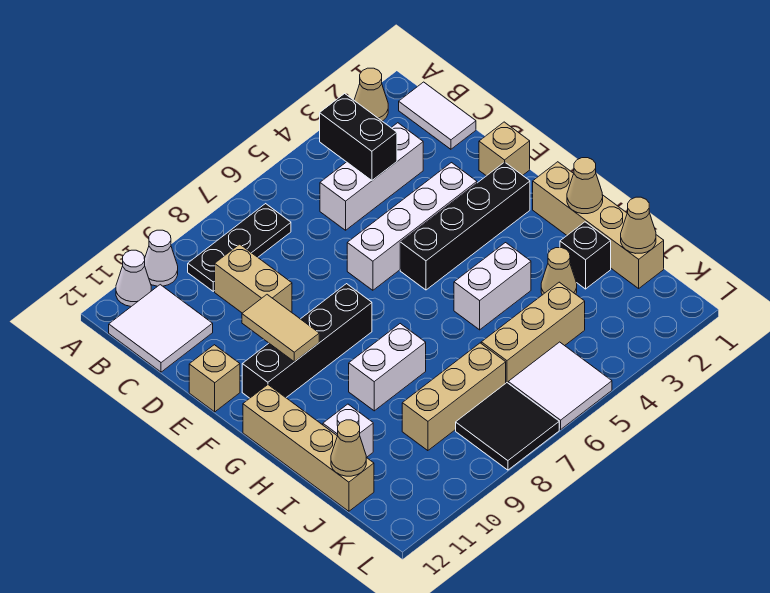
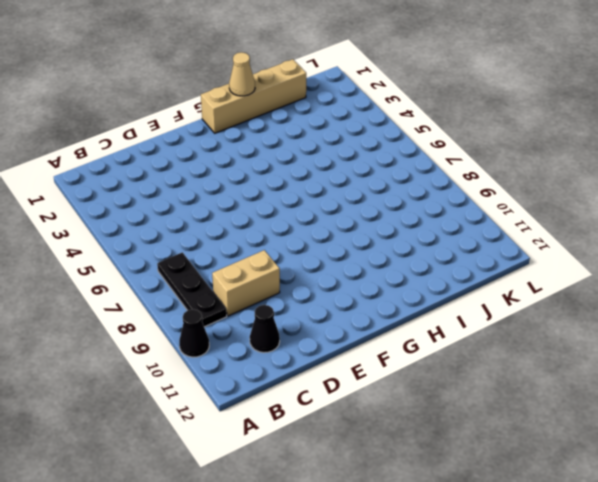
black 1x1 cone [179,309,209,357] -> white 1x1 cone [145,230,178,286]
black 1x1 cone [250,305,280,353] -> white 2x2 tile [109,285,213,372]
none -> tan 1x1 cone [354,68,388,121]
none -> white 1x1 cone [116,250,151,306]
none -> white 1x2 tile [399,82,476,149]

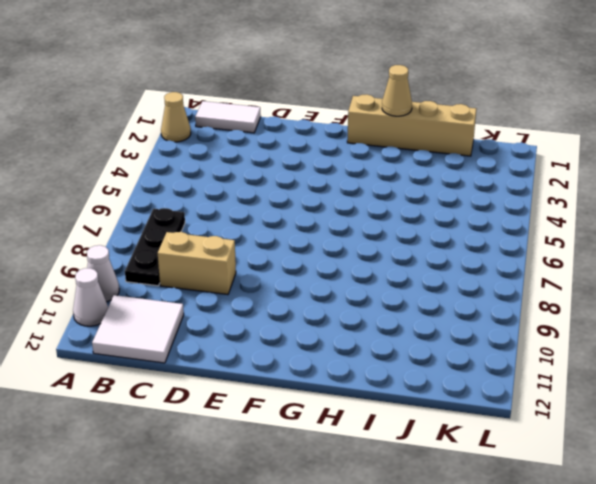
none -> white 1x3 brick [320,123,423,230]
none -> tan 1x1 brick [479,122,530,176]
none -> white 1x4 brick [347,163,477,290]

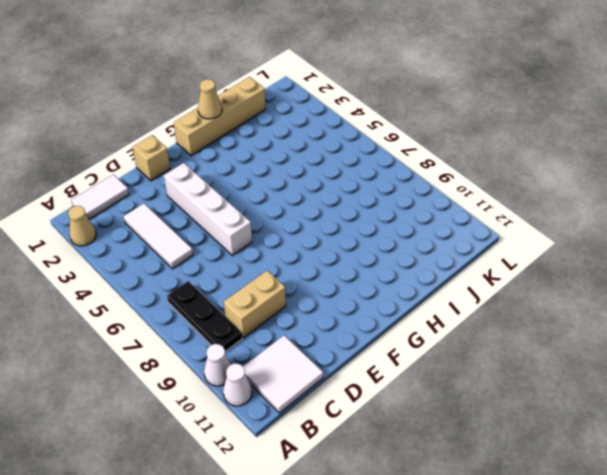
white 1x3 tile [124,204,193,269] -> white 1x3 brick [320,123,423,230]
none -> tan 1x1 brick [189,345,240,412]
none -> black 1x4 brick [400,162,530,290]
none -> black 1x4 brick [242,284,372,398]

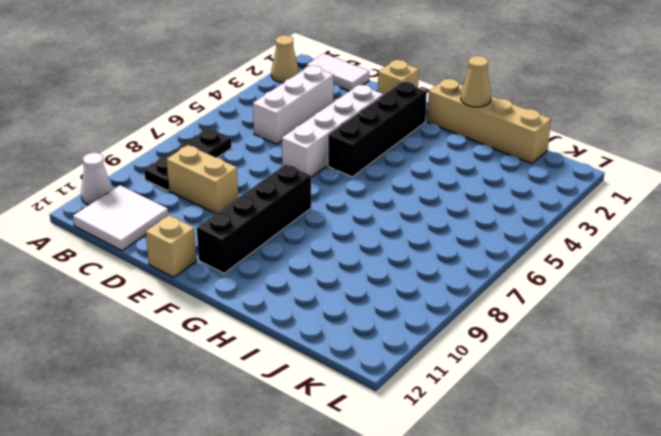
none -> white 1x1 cone [145,230,178,286]
none -> tan 1x4 brick [243,385,374,511]
none -> white 1x2 brick [454,243,531,330]

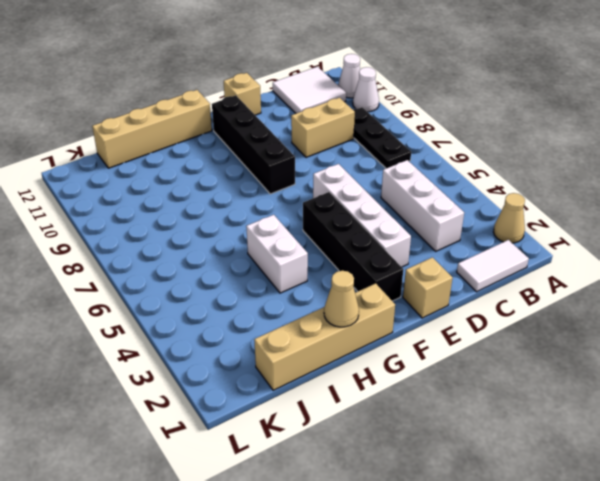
none -> white 1x2 brick [349,324,426,411]
none -> black 1x1 brick [560,222,611,289]
none -> tan 1x1 cone [541,248,577,295]

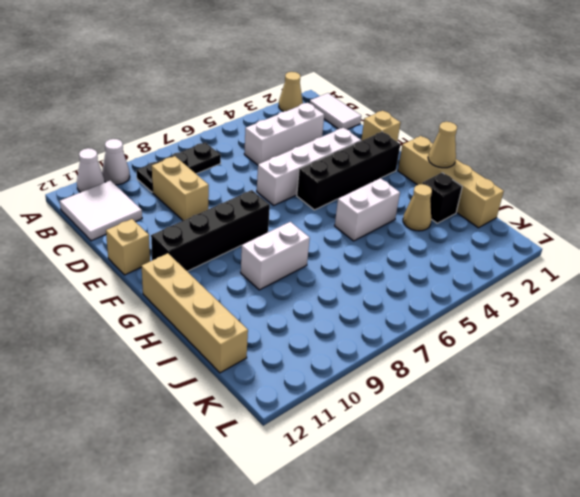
none -> white 1x1 brick [323,404,373,457]
none -> tan 1x3 brick [481,282,585,383]
none -> tan 1x3 brick [402,343,506,451]

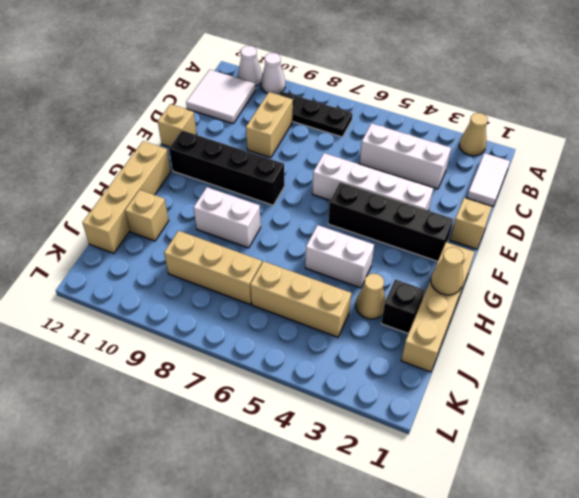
tan 1x1 brick [125,190,169,241] -> white 1x1 brick [323,404,373,457]
none -> white 2x2 tile [508,342,612,430]
none -> black 2x2 tile [456,383,559,470]
none -> black 1x2 brick [320,94,397,180]

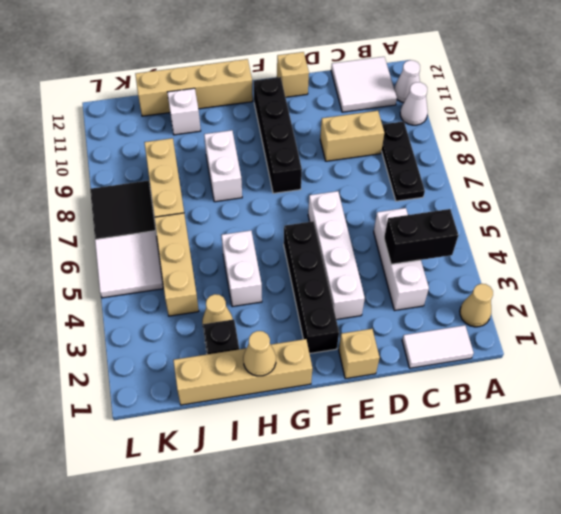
none -> tan 1x2 tile [242,295,319,362]
none -> tan 1x1 cone [621,197,656,253]
none -> tan 1x1 cone [331,420,366,476]

